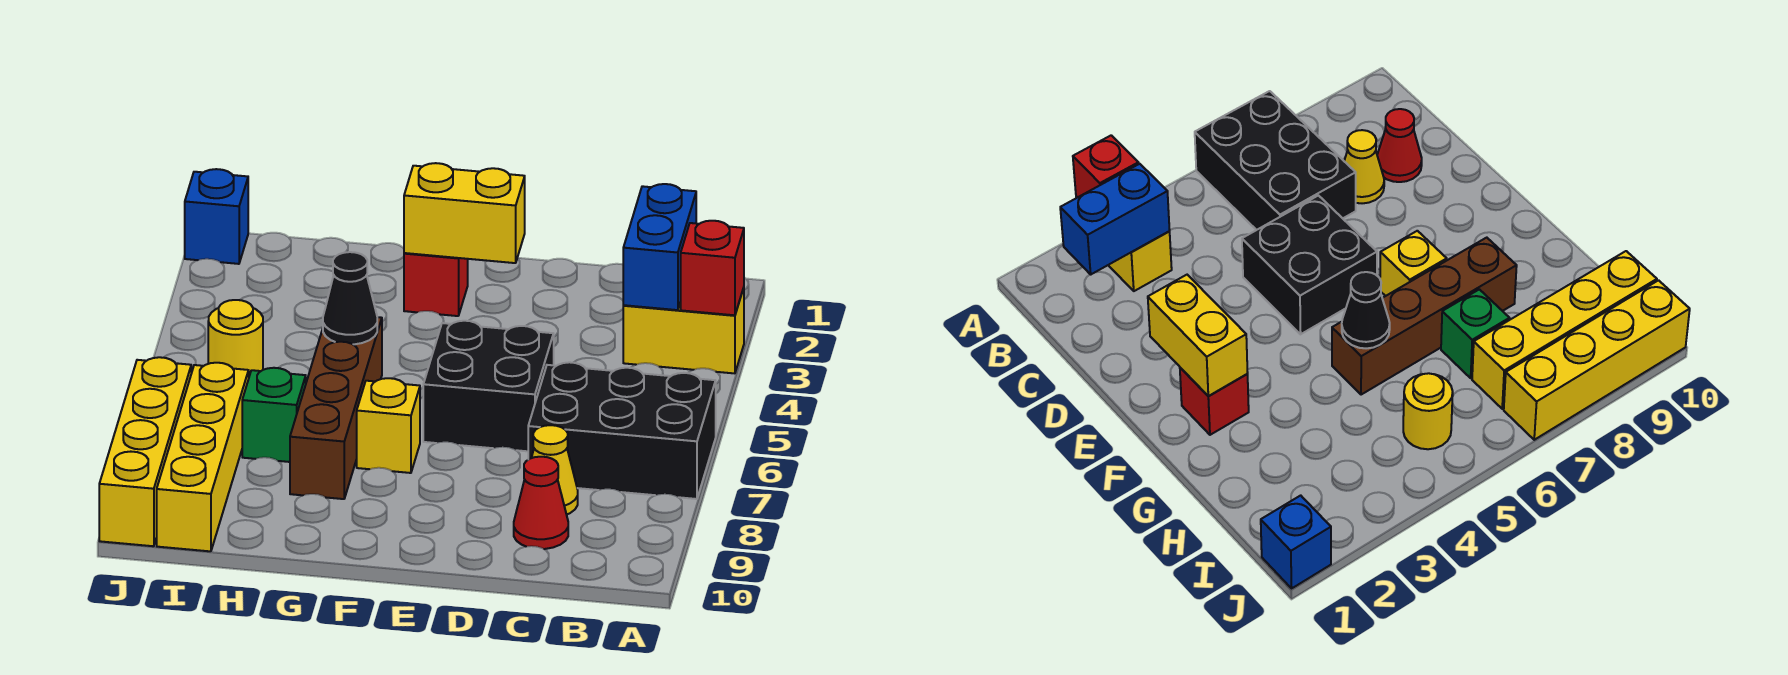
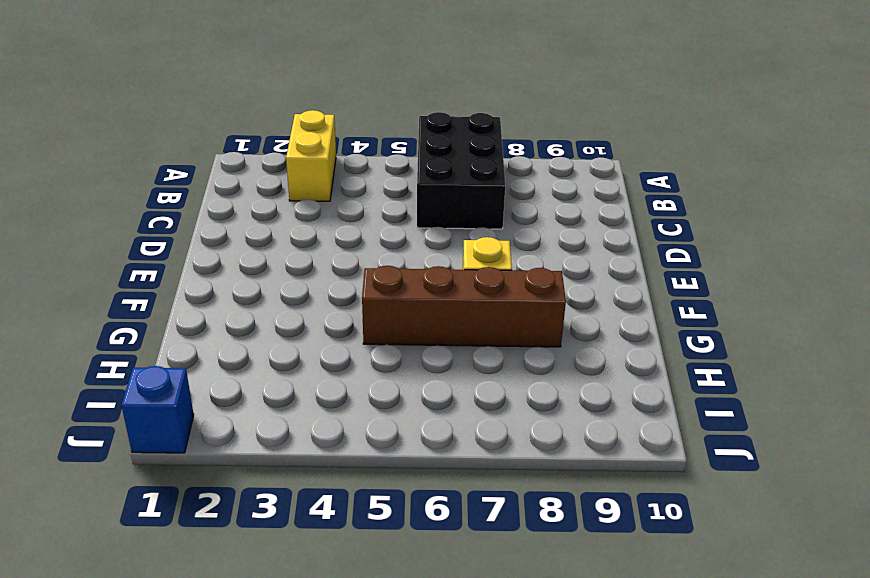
none -> yellow 1x1 cone [532,425,578,515]
none -> red 1x1 cone [514,457,568,549]
none -> black 2x2 brick [423,321,554,451]

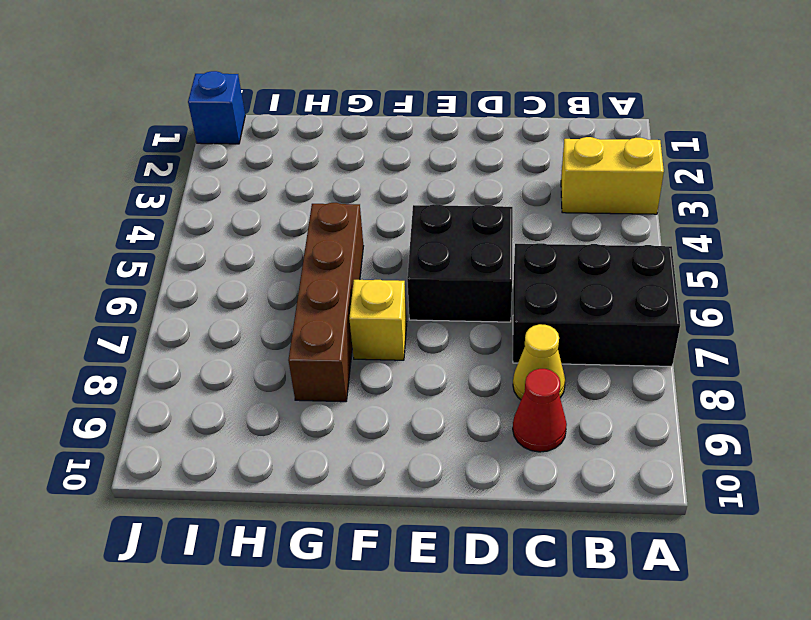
none -> red 1x1 brick [404,253,468,316]
none -> green 1x1 brick [242,368,306,462]
none -> yellow 1x1 round brick [208,300,263,376]

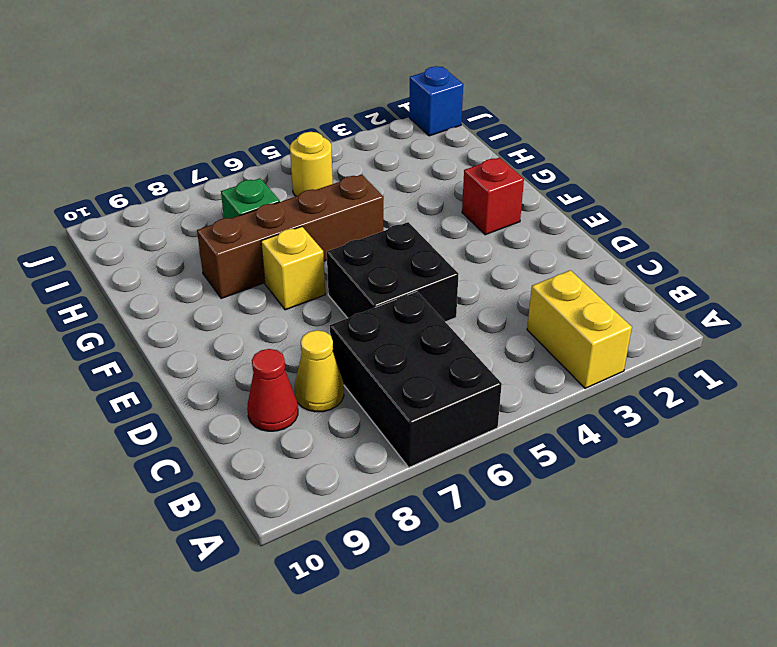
none -> yellow 1x4 brick [157,363,249,551]
none -> yellow 1x4 brick [99,357,191,546]
none -> red 1x1 brick [681,221,744,315]

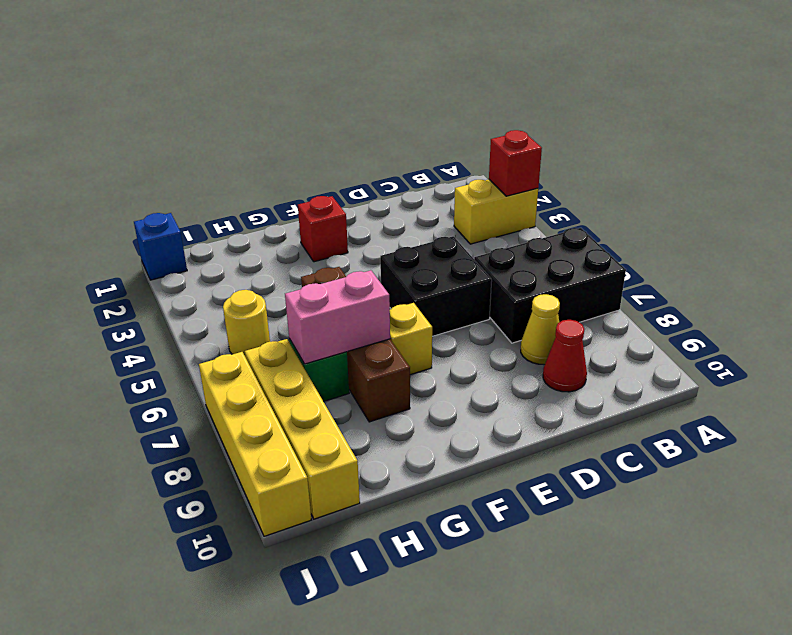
pink 1x2 brick [285,270,390,364] -> none
none -> blue 1x2 brick [623,184,696,310]
none -> yellow 1x2 brick [404,163,525,263]
none -> black 1x1 cone [323,252,377,344]

